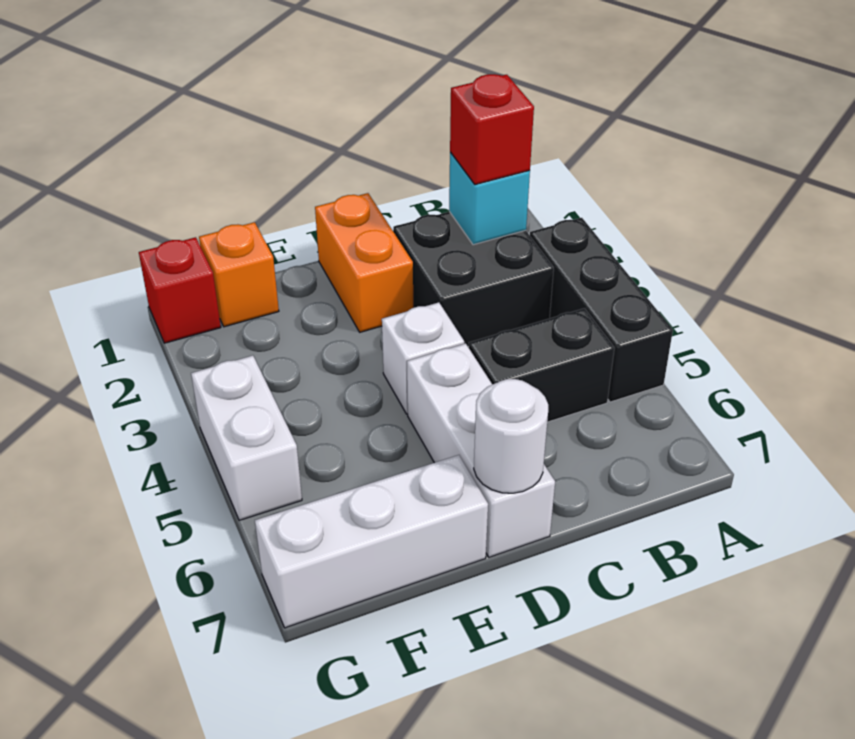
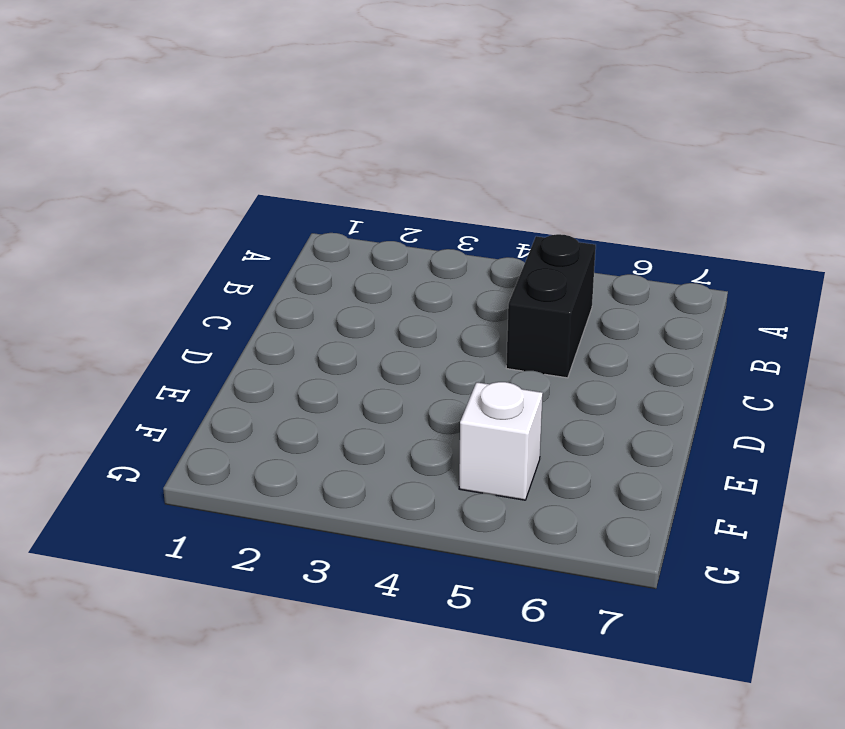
white 1x1 brick [459,382,543,500] -> white 1x1 brick moved to [382,302,464,414]
none -> black 1x3 brick [530,218,673,402]
none -> black 2x2 brick [393,212,554,347]
none -> orange 1x2 brick [315,193,413,332]

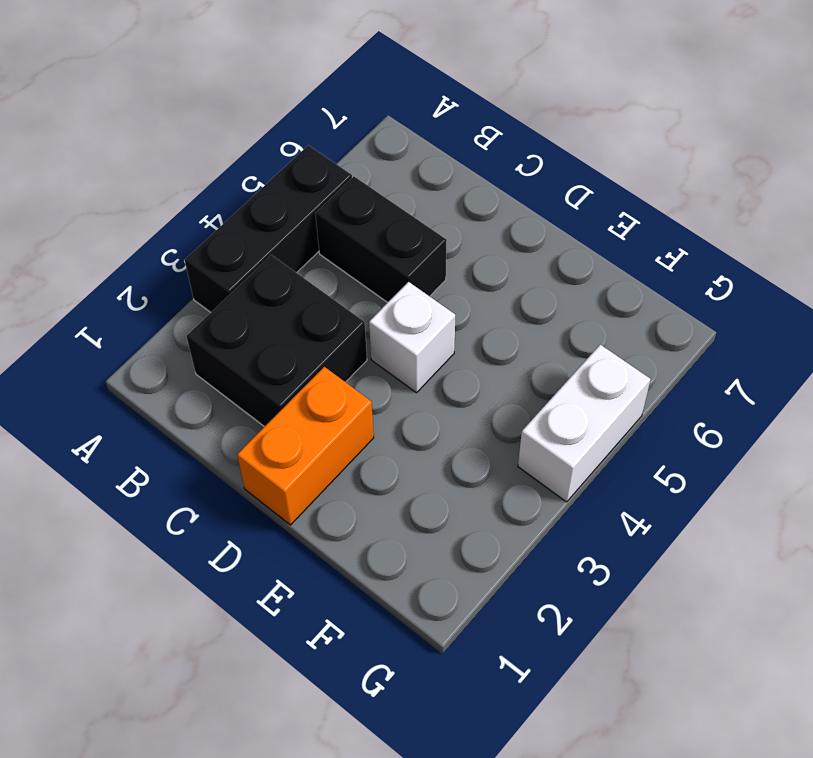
none -> white 1x3 brick [407,343,555,557]
none -> white 1x3 brick [255,455,488,628]
none -> orange 1x1 brick [199,222,279,327]

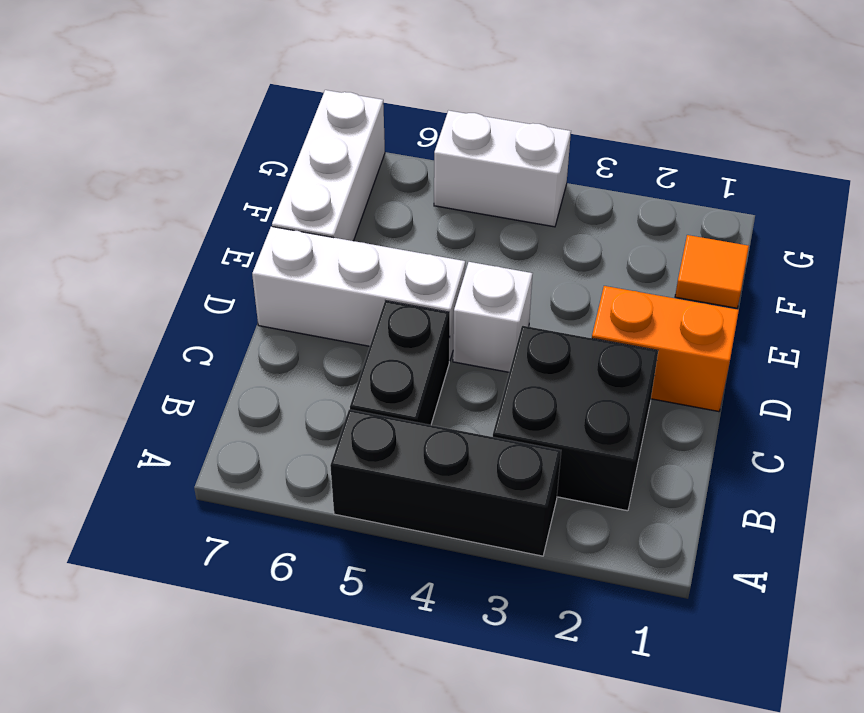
orange 1x1 tile [675,235,749,308] -> orange 1x1 brick [199,222,279,327]
none -> red 1x1 brick [139,237,221,343]
none -> cyan 1x1 brick [449,152,530,245]
none -> white 1x1 round brick [474,379,548,493]

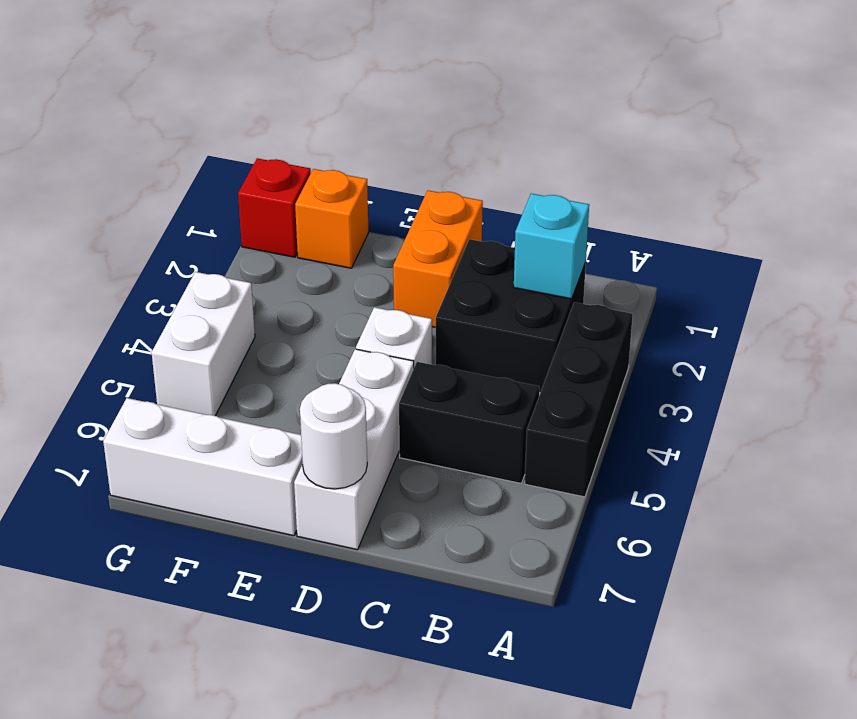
none -> red 1x1 brick [450,74,534,185]

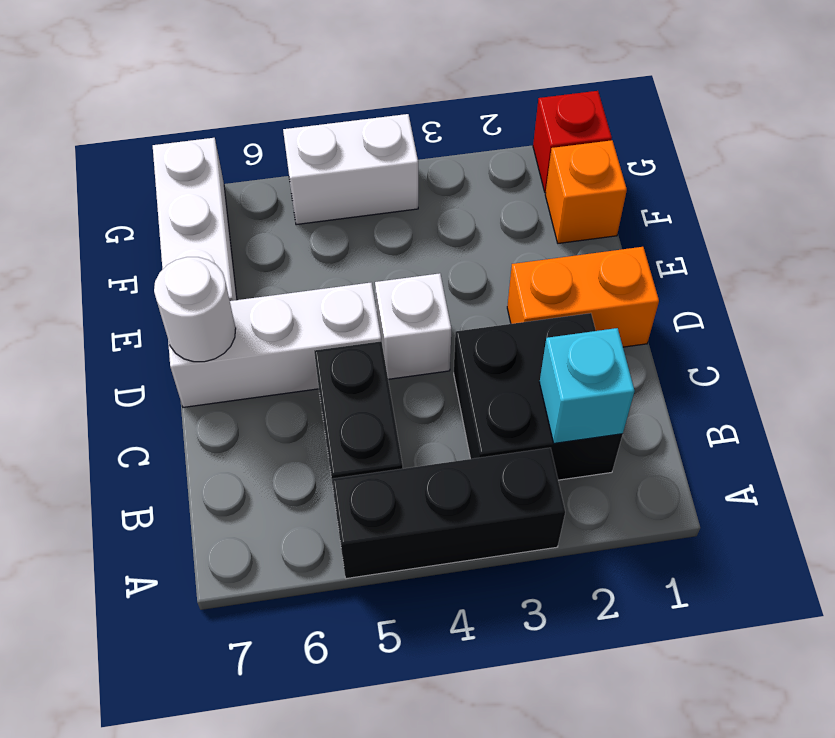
none -> red 1x1 brick [450,74,534,185]

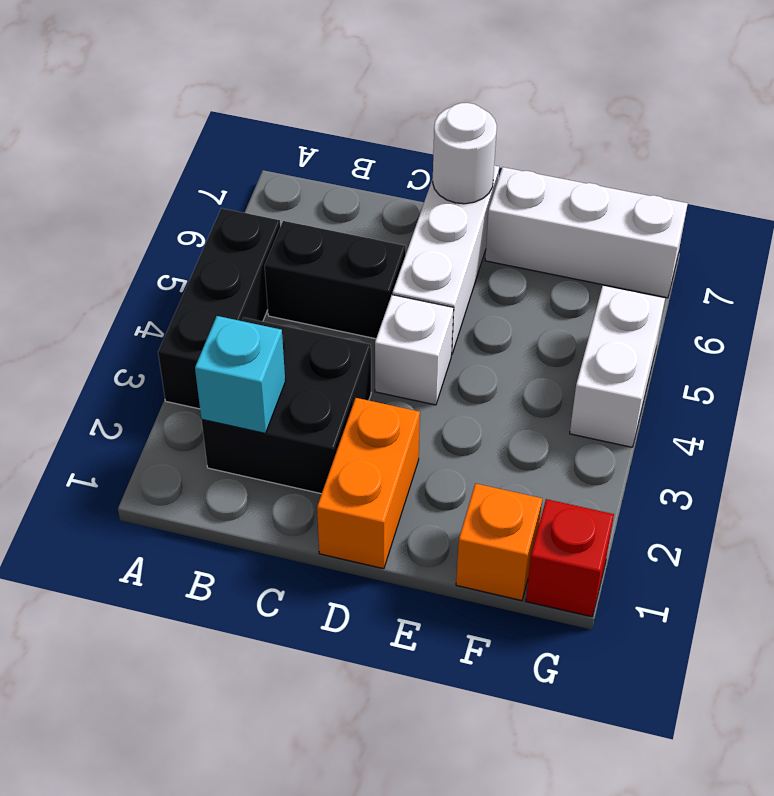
none -> red 1x1 brick [450,74,534,185]

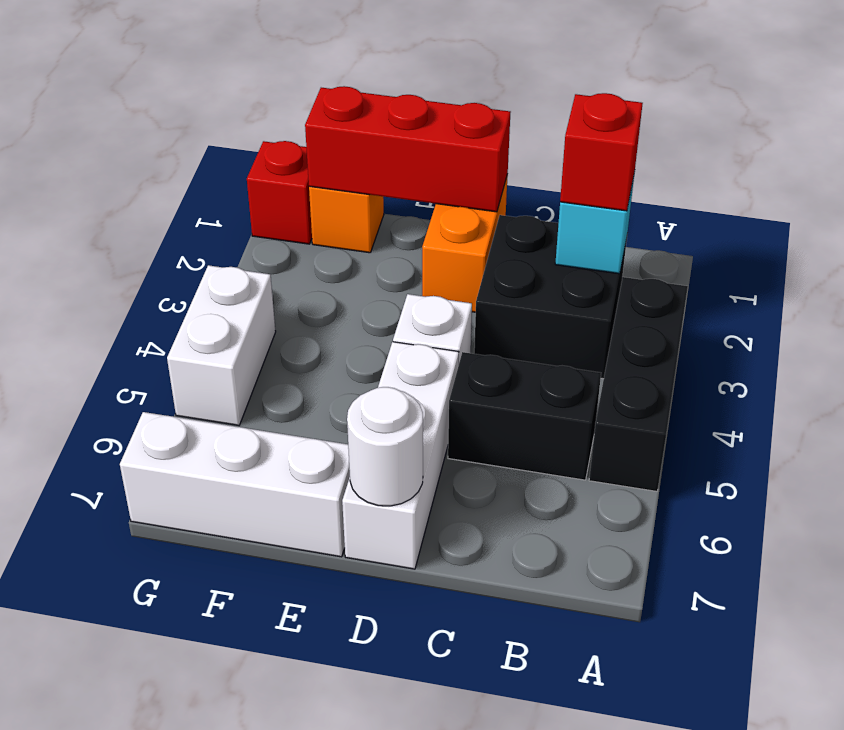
red 1x3 brick [305,86,510,212] -> none

